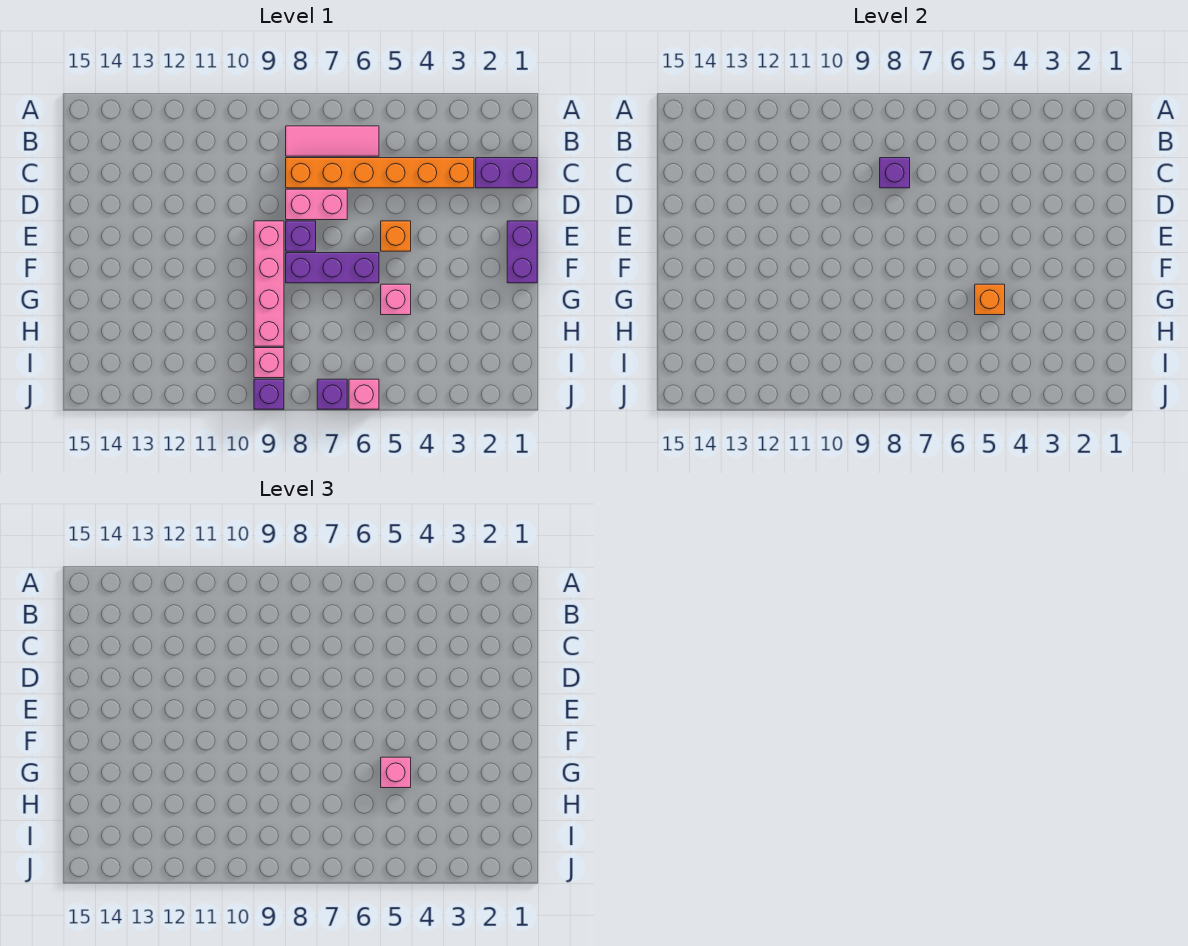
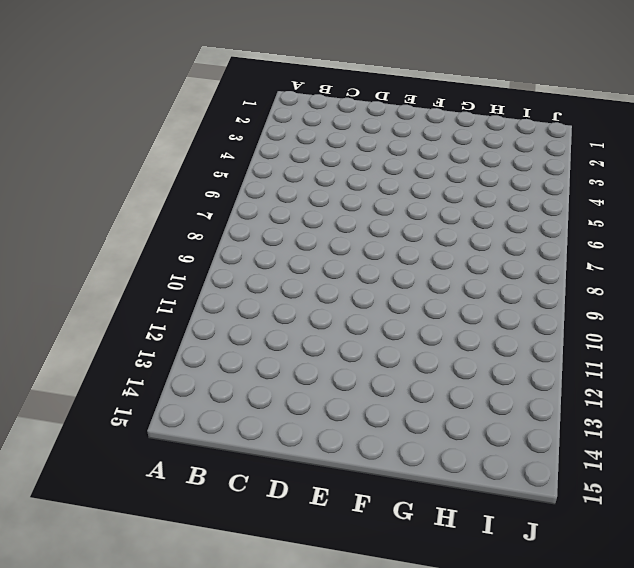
none -> pink 1x3 tile [286,126,379,156]
none -> purple 1x2 brick [476,158,537,188]
none -> orange 1x6 brick [286,158,474,188]

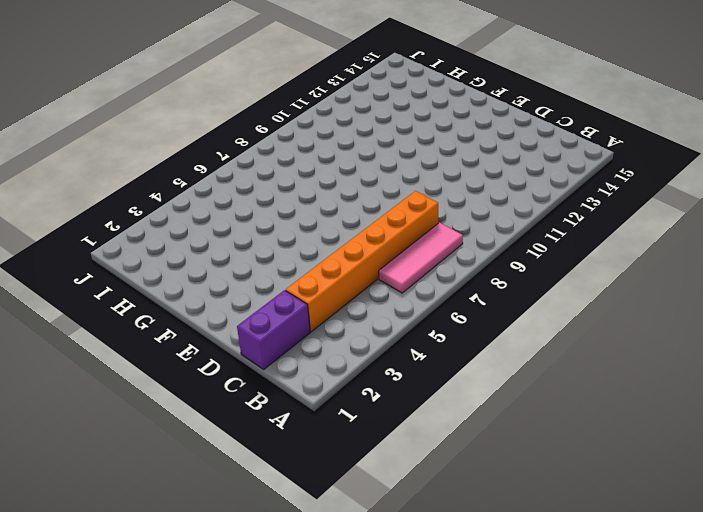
none -> pink 1x2 brick [286,189,347,220]
none -> purple 1x2 brick [507,221,537,283]
none -> orange 1x1 brick [381,221,411,251]

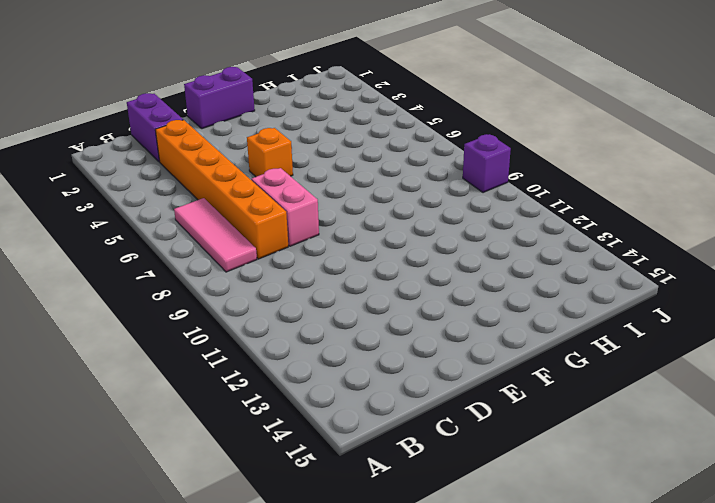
none -> purple 1x1 brick [286,221,316,251]
none -> pink 1x4 brick [254,221,284,346]
none -> purple 1x3 brick [286,253,379,283]

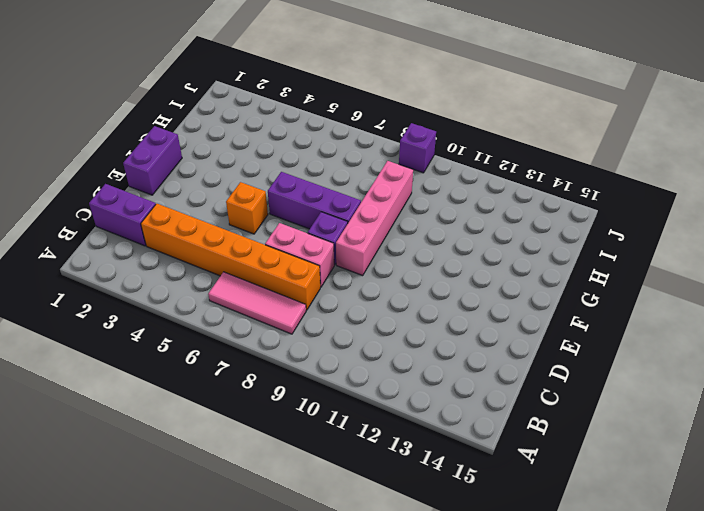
none -> pink 1x1 brick [381,284,411,315]
none -> pink 1x1 brick [254,348,284,378]
none -> pink 1x1 brick [349,379,379,409]

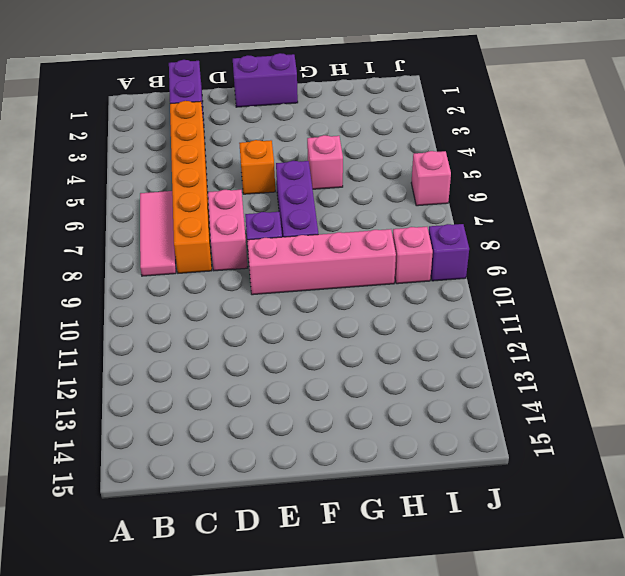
none -> purple 1x1 brick [317,379,347,409]
none -> purple 1x1 brick [880,158,910,188]
none -> orange 1x1 brick [975,284,1005,315]

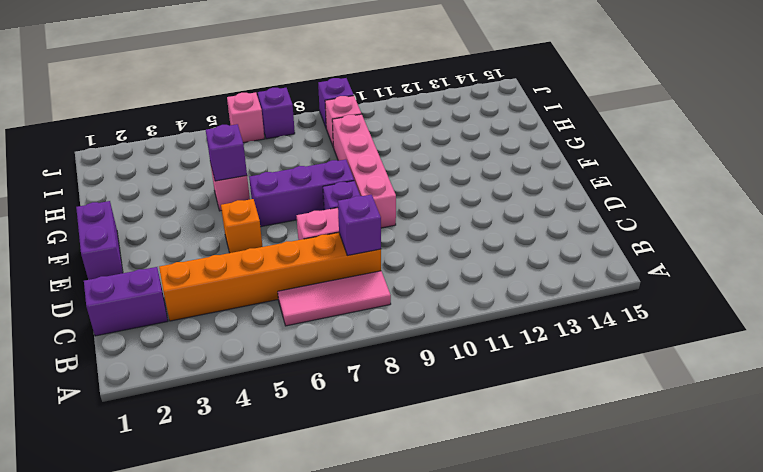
purple 1x1 brick [206,124,247,181] -> orange 1x1 brick [975,284,1005,315]
none -> pink 1x1 brick [381,757,411,788]

